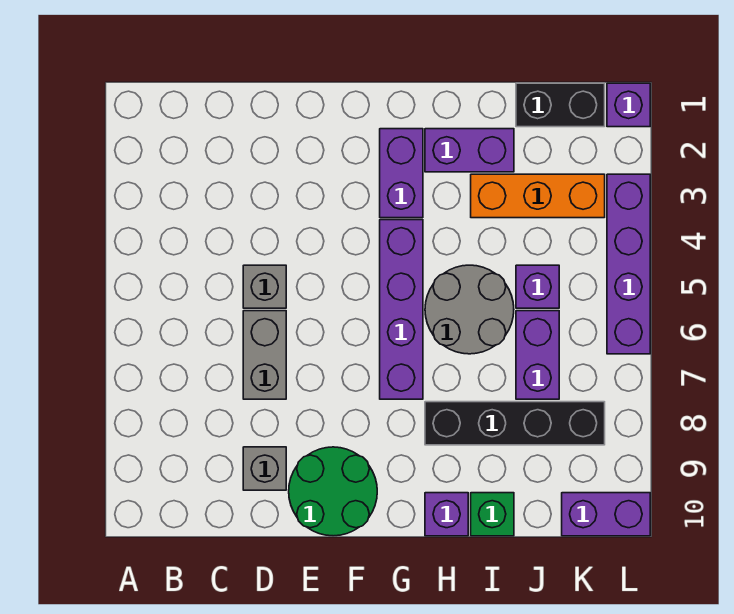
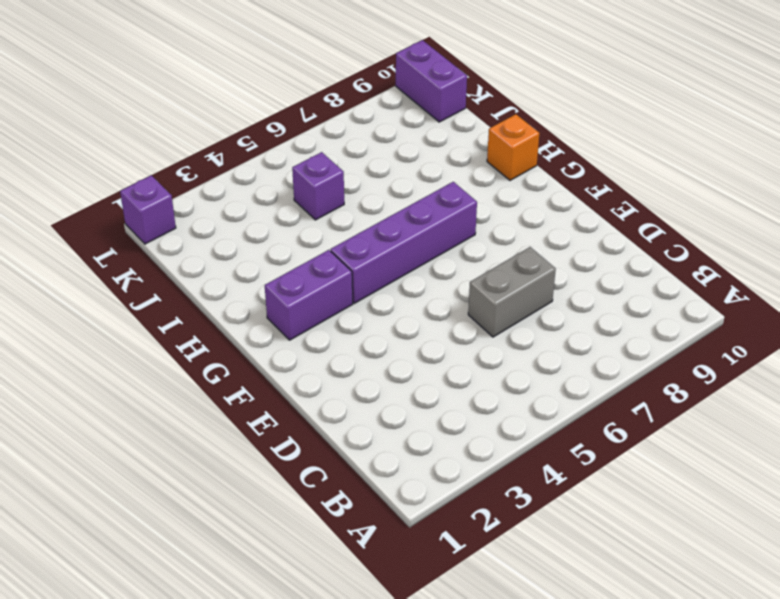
orange 1x1 brick [487,114,539,180] -> purple 1x1 brick [425,493,468,536]
none -> grey 1x1 brick [243,265,286,308]
none -> grey 1x1 brick [243,447,286,490]
none -> green 2x2 round brick [289,447,377,536]

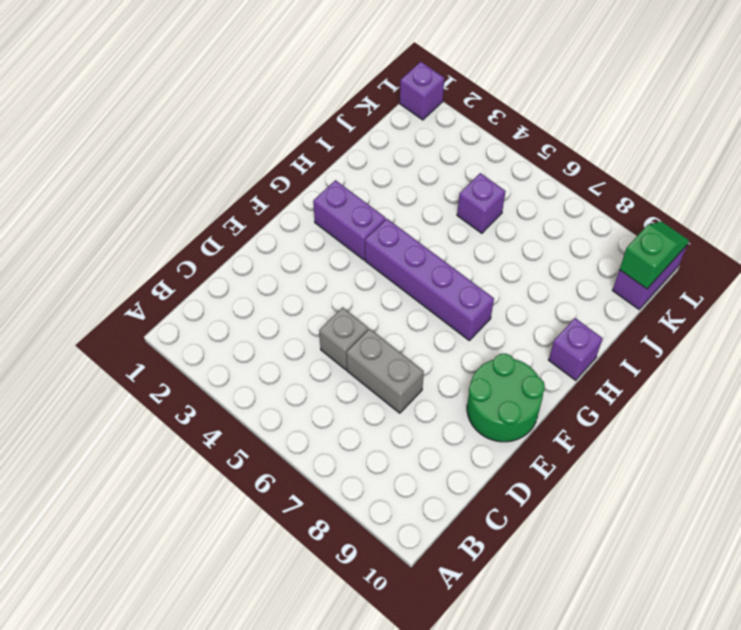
green 1x2 slope [619,221,689,289] -> none
none -> grey 1x1 brick [243,447,286,490]
none -> purple 1x2 brick [425,129,514,172]
none -> grey 2x2 round brick [425,265,514,354]

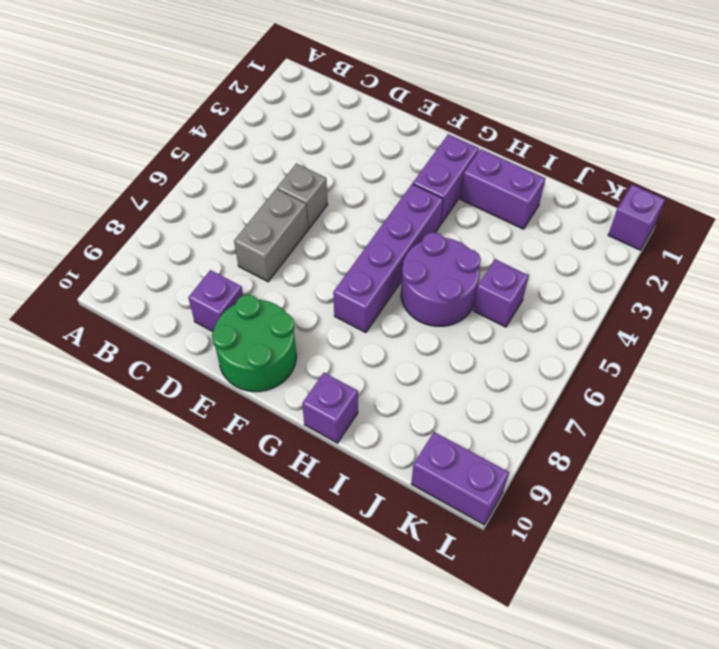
purple 1x1 brick [188,270,243,332] -> grey 1x1 brick [243,447,286,490]
purple 2x2 round brick [401,232,481,326] -> grey 2x2 round brick [425,265,514,354]
none -> black 1x4 brick [425,402,605,445]
none -> orange 1x3 brick [471,174,605,218]
none -> green 1x1 brick [471,493,514,536]

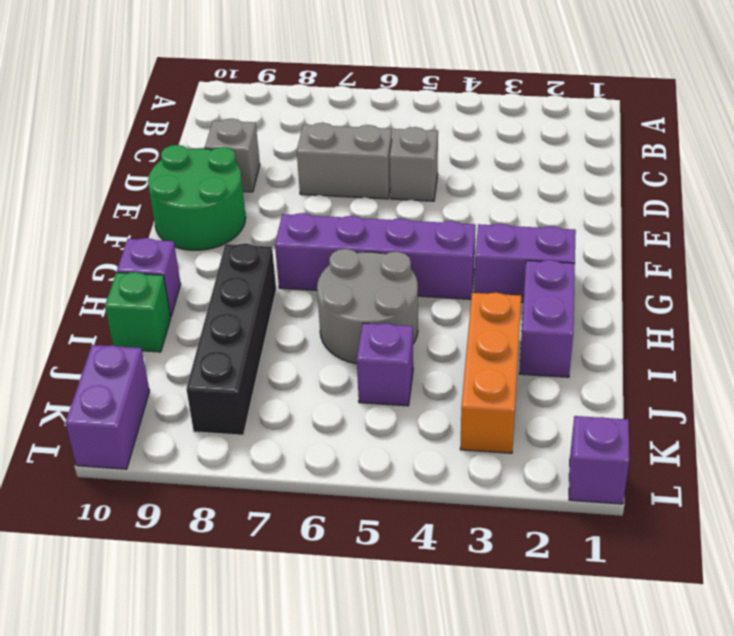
none -> black 1x2 brick [516,83,605,127]
none -> purple 1x2 brick [516,311,559,399]
none -> purple 1x4 brick [607,174,650,354]

